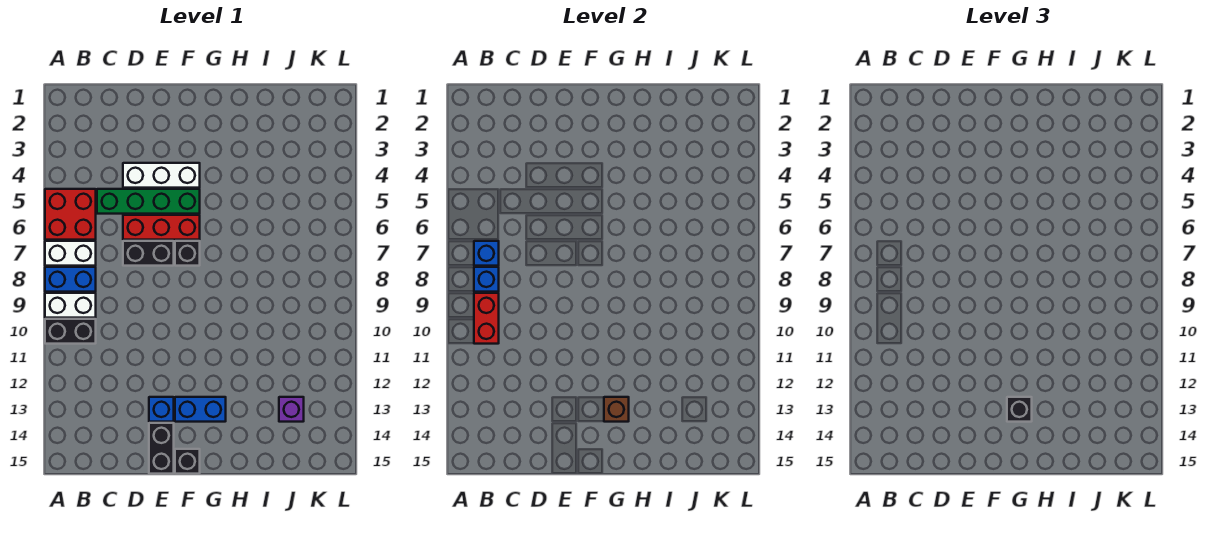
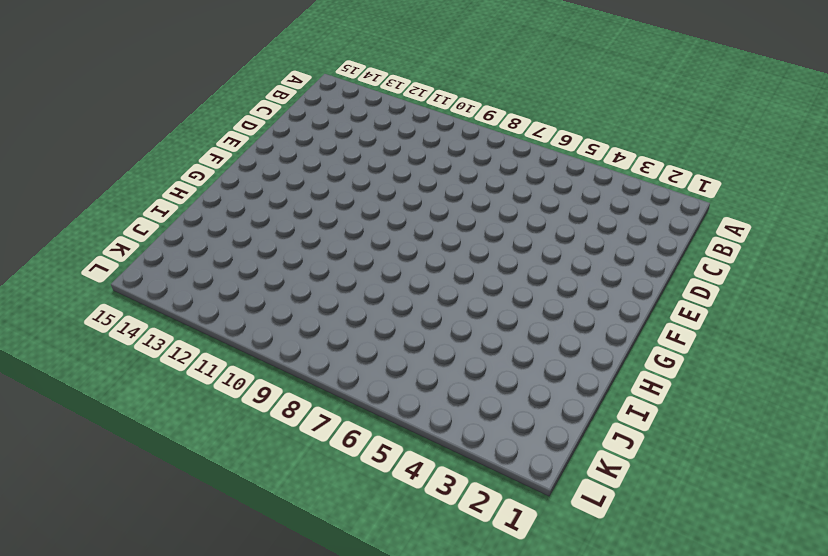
none -> red 2x2 brick [45,189,96,240]
none -> white 1x2 brick [45,241,96,266]
none -> blue 1x2 brick [45,267,96,292]

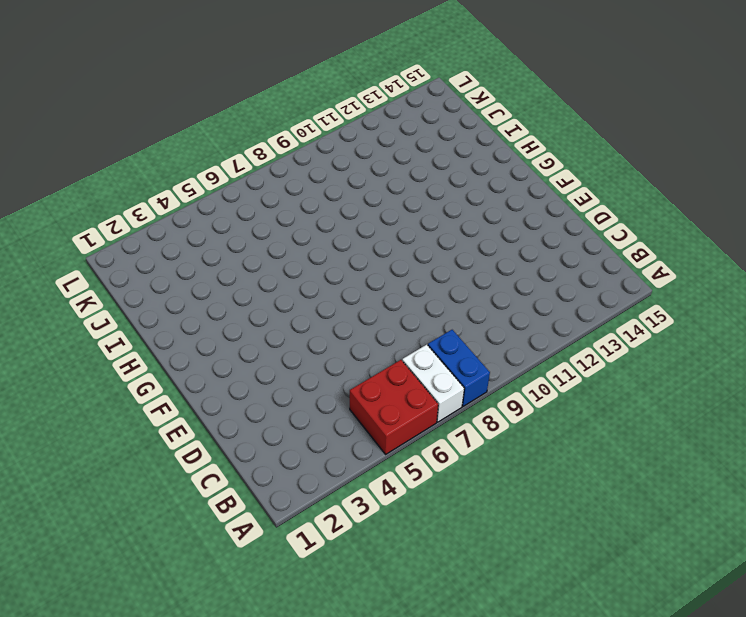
none -> white 1x2 brick [45,293,96,318]
none -> black 1x2 brick [45,319,96,344]
none -> green 1x4 brick [97,189,200,214]

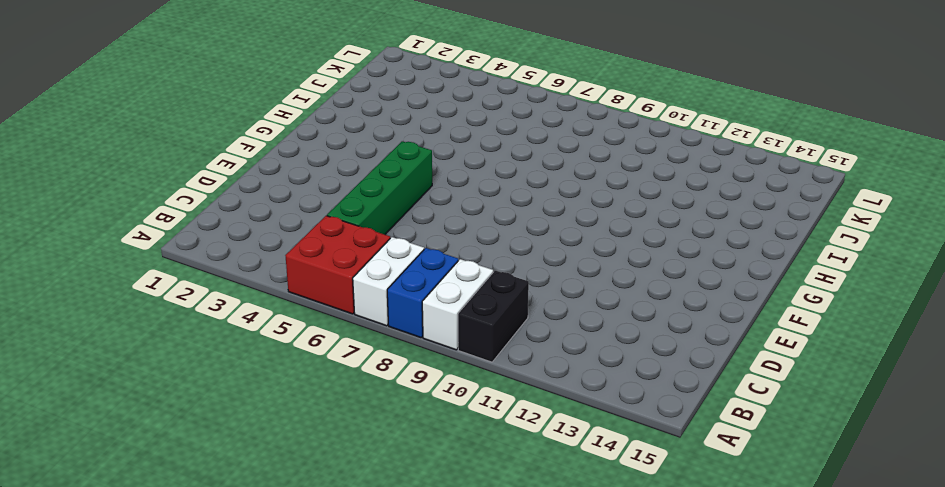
none -> white 1x3 brick [123,163,200,188]
none -> red 1x3 brick [123,215,200,240]
none -> black 1x2 brick [123,241,174,266]

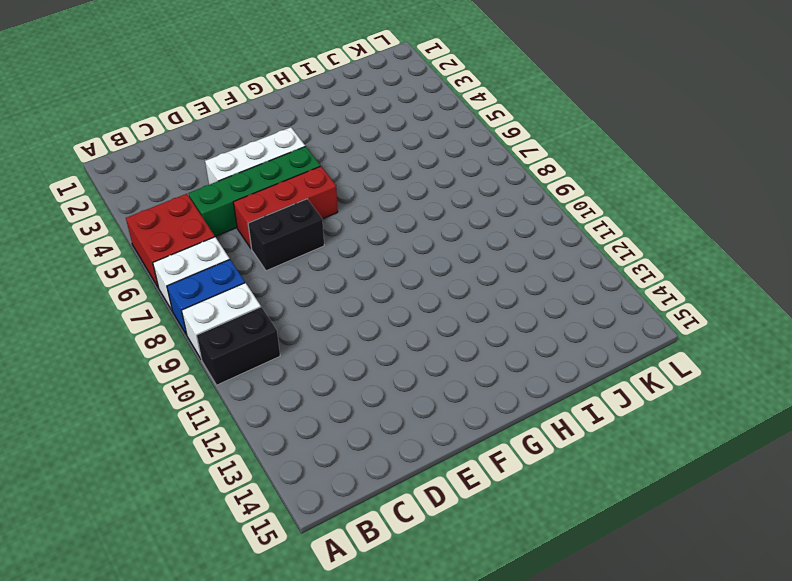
none -> blue 1x1 brick [149,397,174,422]
none -> black 1x2 brick [149,423,174,474]
none -> black 1x1 brick [175,241,200,266]

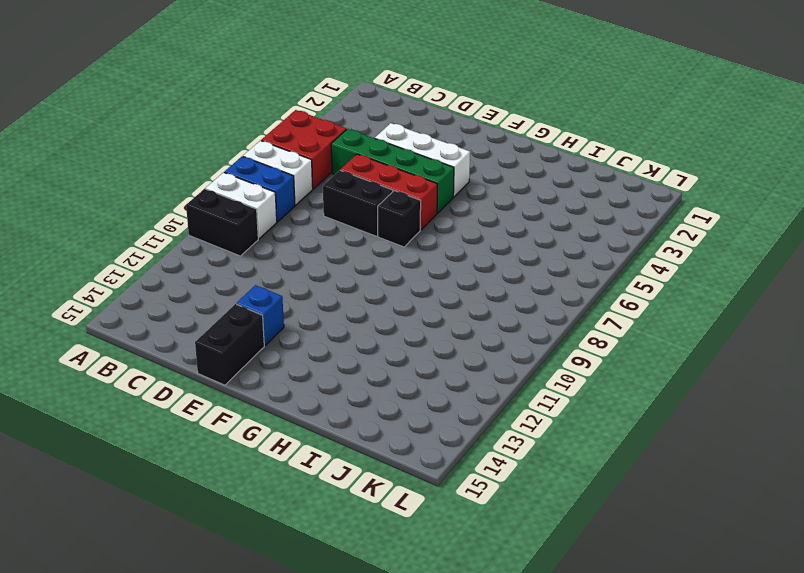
none -> blue 1x2 brick [175,397,226,422]
none -> black 1x1 brick [175,449,200,474]
none -> purple 1x1 brick [279,397,304,422]

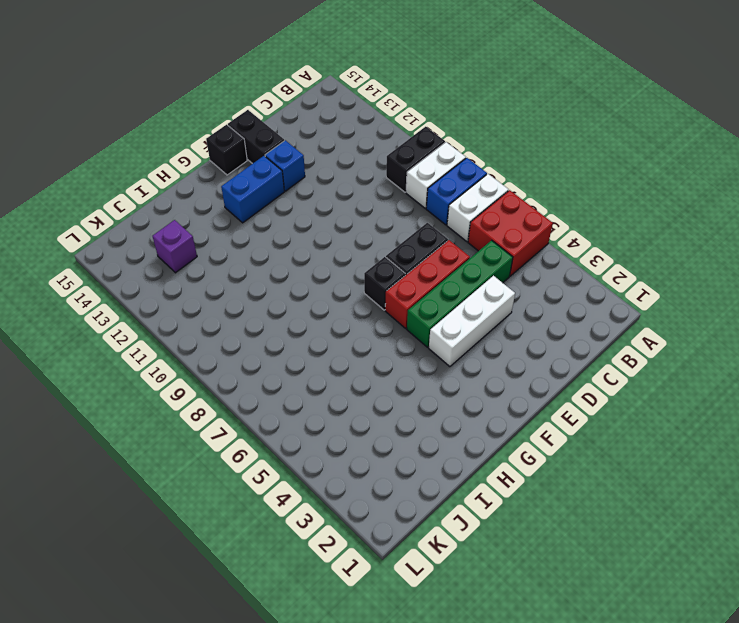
none -> blue 1x1 brick [474,241,499,266]
none -> blue 1x1 brick [474,267,499,292]
none -> red 1x2 brick [474,293,499,344]

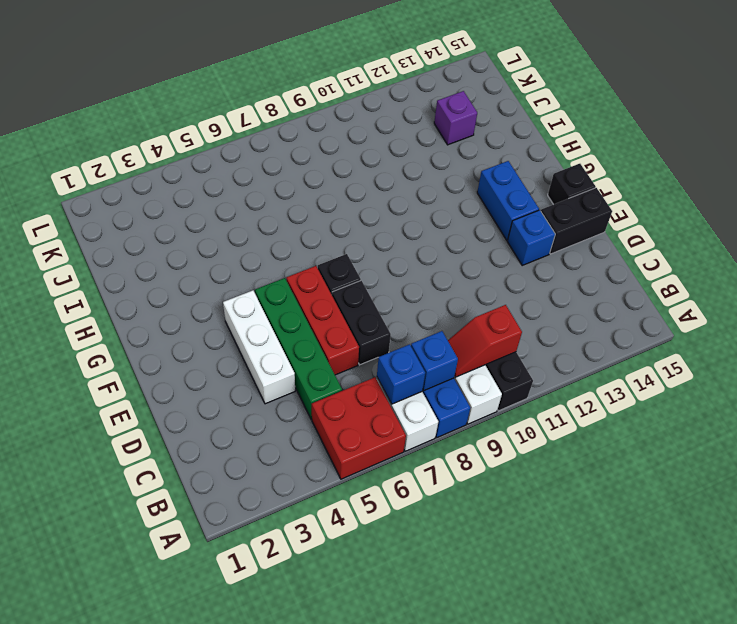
red 1x2 slope [448,305,522,377] -> red 1x2 brick [474,293,499,344]
none -> brown 1x1 brick [604,397,629,422]
none -> black 1x1 brick [1007,397,1032,422]

